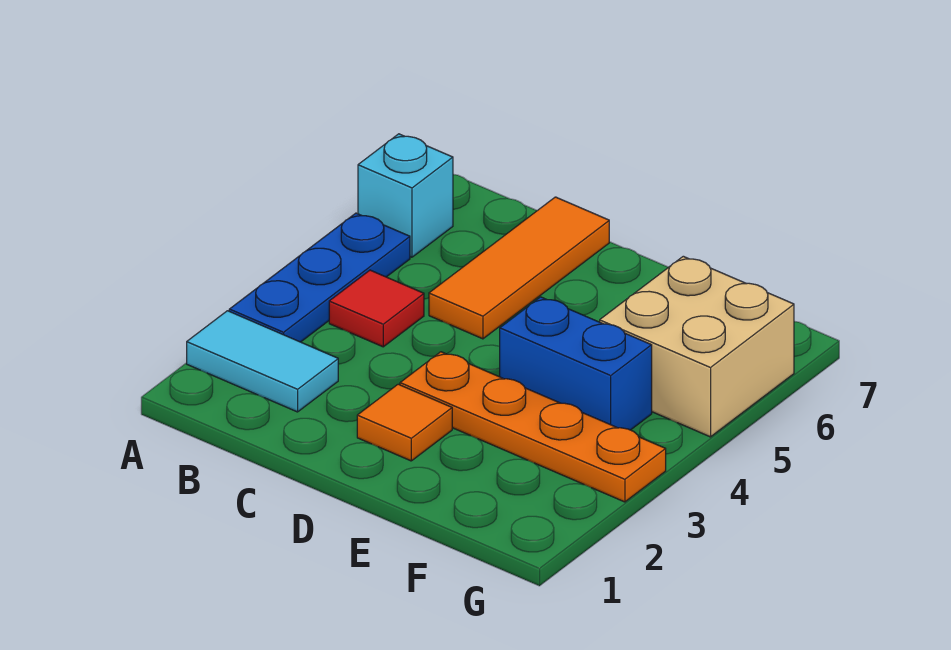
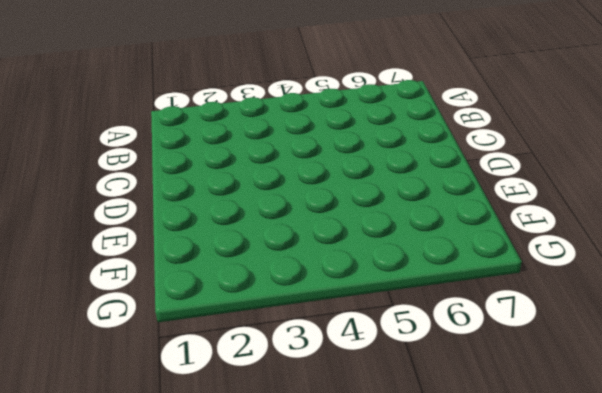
none -> cyan 1x2 tile [187,311,338,412]
none -> blue 1x3 plate [229,213,410,342]

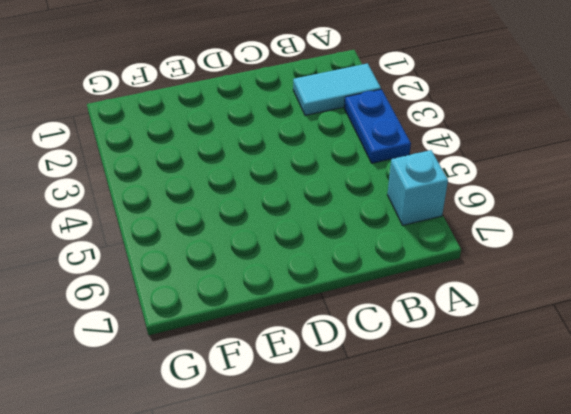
blue 1x2 plate [344,89,411,163] -> blue 1x3 plate [229,213,410,342]
none -> red 1x1 tile [329,270,424,347]
none -> orange 1x3 tile [429,197,609,339]

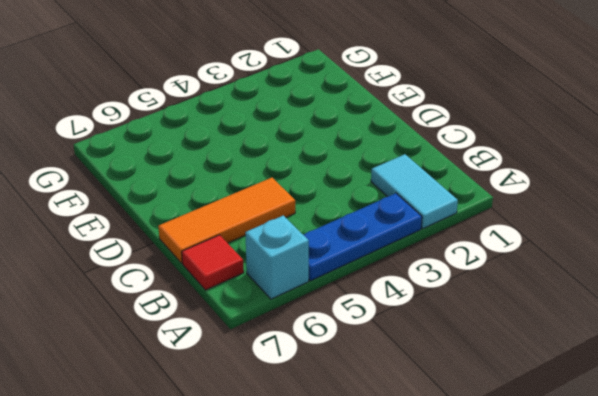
red 1x1 tile [182,235,244,290] -> red 1x1 tile moved to [329,270,424,347]
none -> orange 1x1 tile [357,384,452,461]
none -> orange 1x4 plate [400,352,666,502]

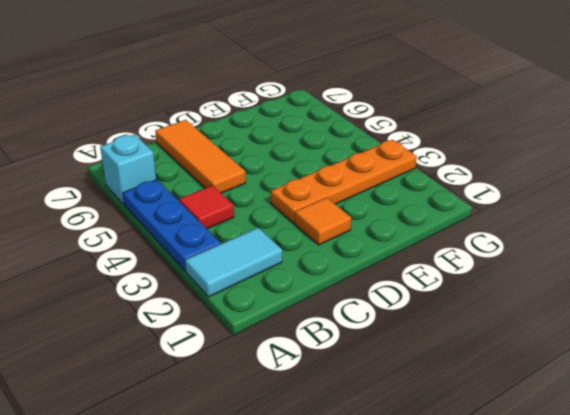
none -> blue 1x2 brick [500,297,652,430]
none -> tan 2x2 brick [600,256,794,437]

